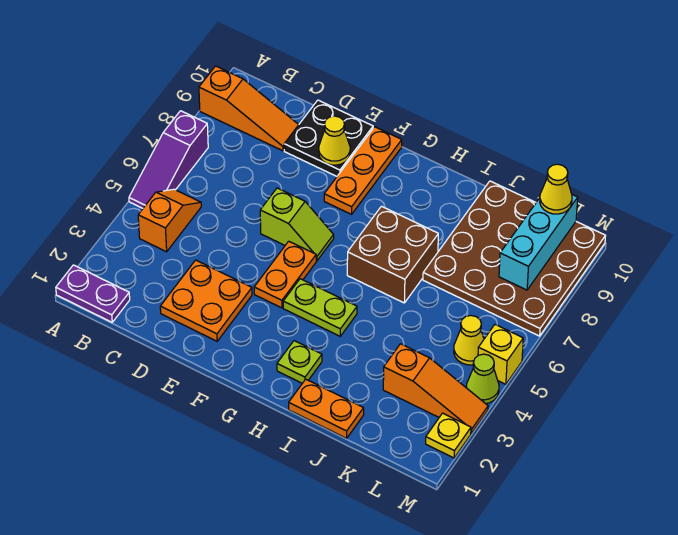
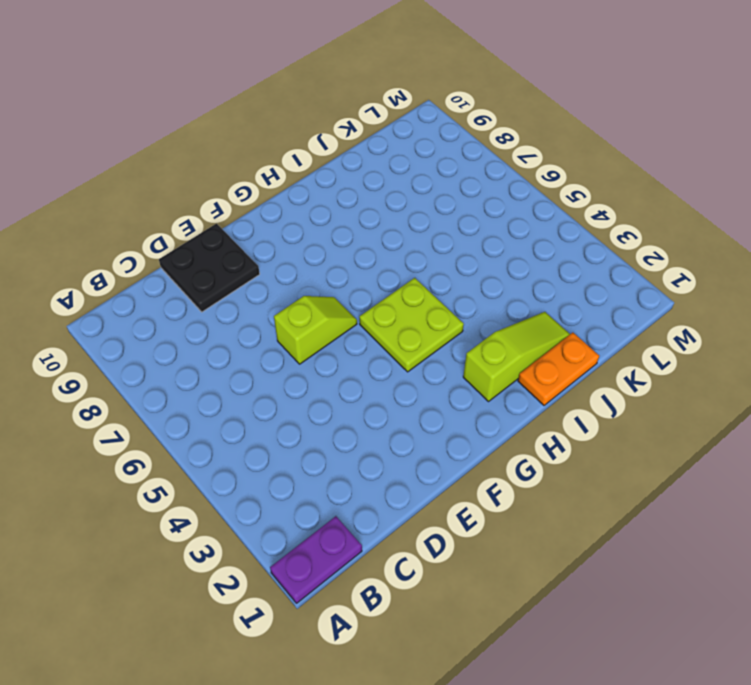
lime 2x2 plate [359,278,464,372] -> lime 1x2 plate [283,279,357,336]
lime 1x3 slope [463,312,570,401] -> lime 1x1 plate [277,341,322,383]
none -> purple 1x3 slope [129,111,208,208]
none -> orange 1x3 slope [199,66,299,151]
none -> orange 1x2 slope [138,189,201,252]

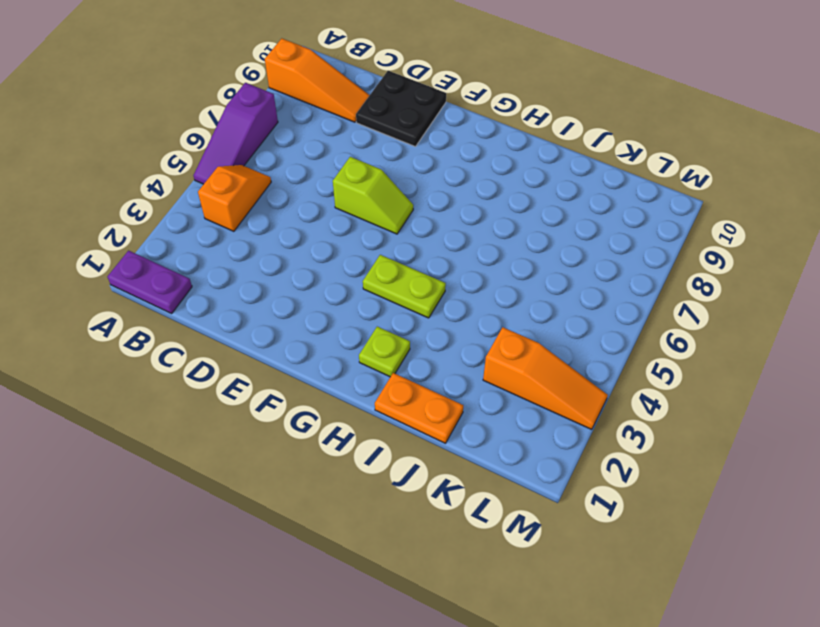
none -> orange 2x2 plate [160,260,252,341]
none -> orange 1x2 plate [254,241,316,308]
none -> orange 1x3 plate [324,127,402,214]

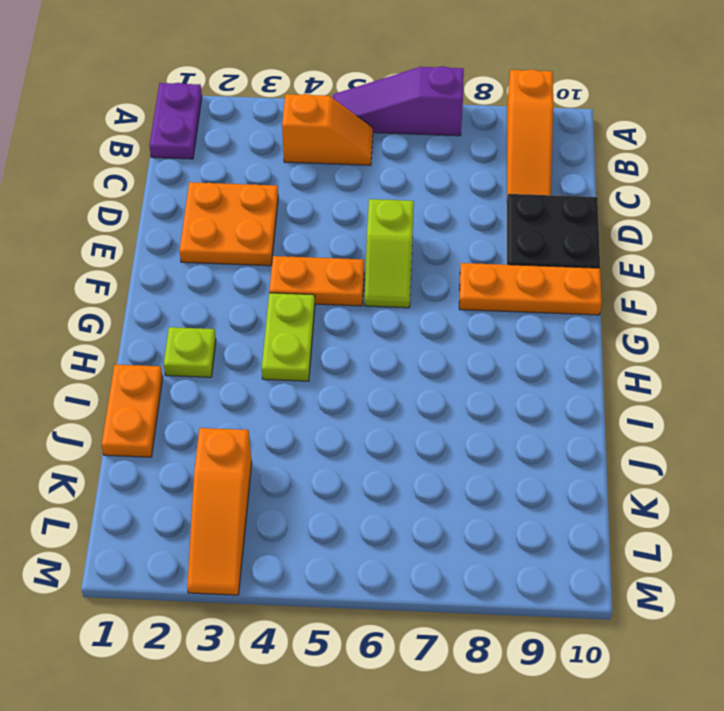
none -> brown 2x2 brick [347,206,438,303]
none -> brown 4x4 plate [423,181,605,336]
none -> yellow 1x1 cone [454,316,484,365]

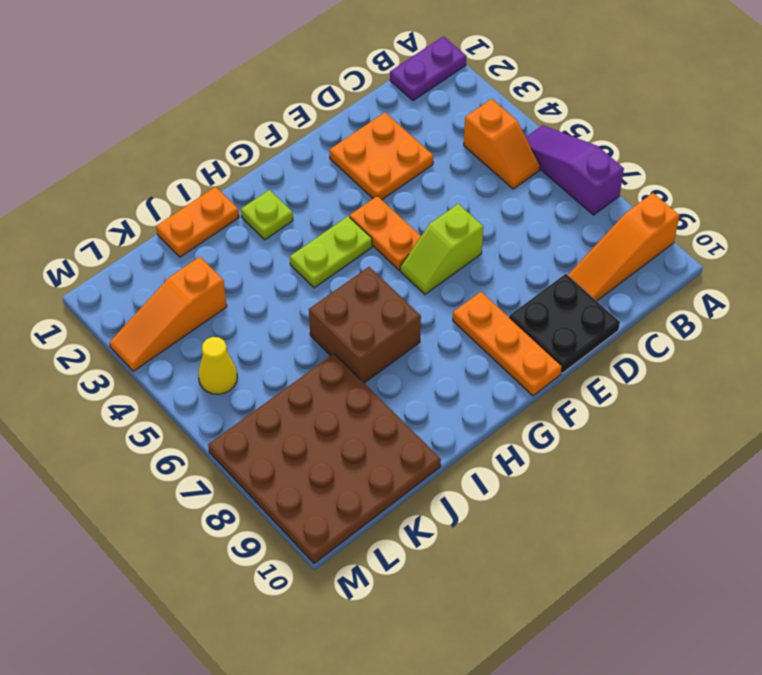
none -> yellow 1x1 plate [426,413,471,458]
none -> lime 1x1 cone [467,354,499,404]
none -> yellow 1x1 brick [478,325,523,384]

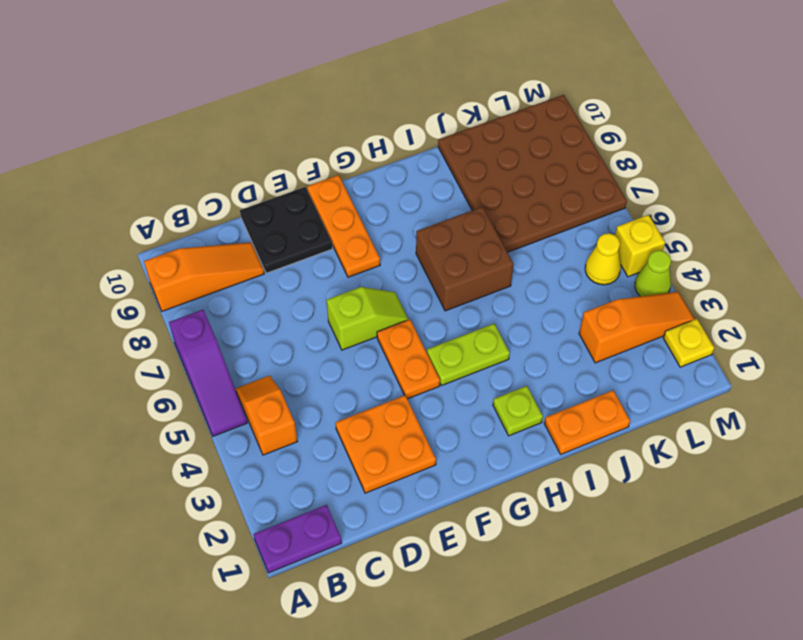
none -> yellow 1x1 cone [319,116,350,165]
none -> cyan 1x3 brick [499,195,578,290]
none -> yellow 1x1 cone [540,164,572,214]

